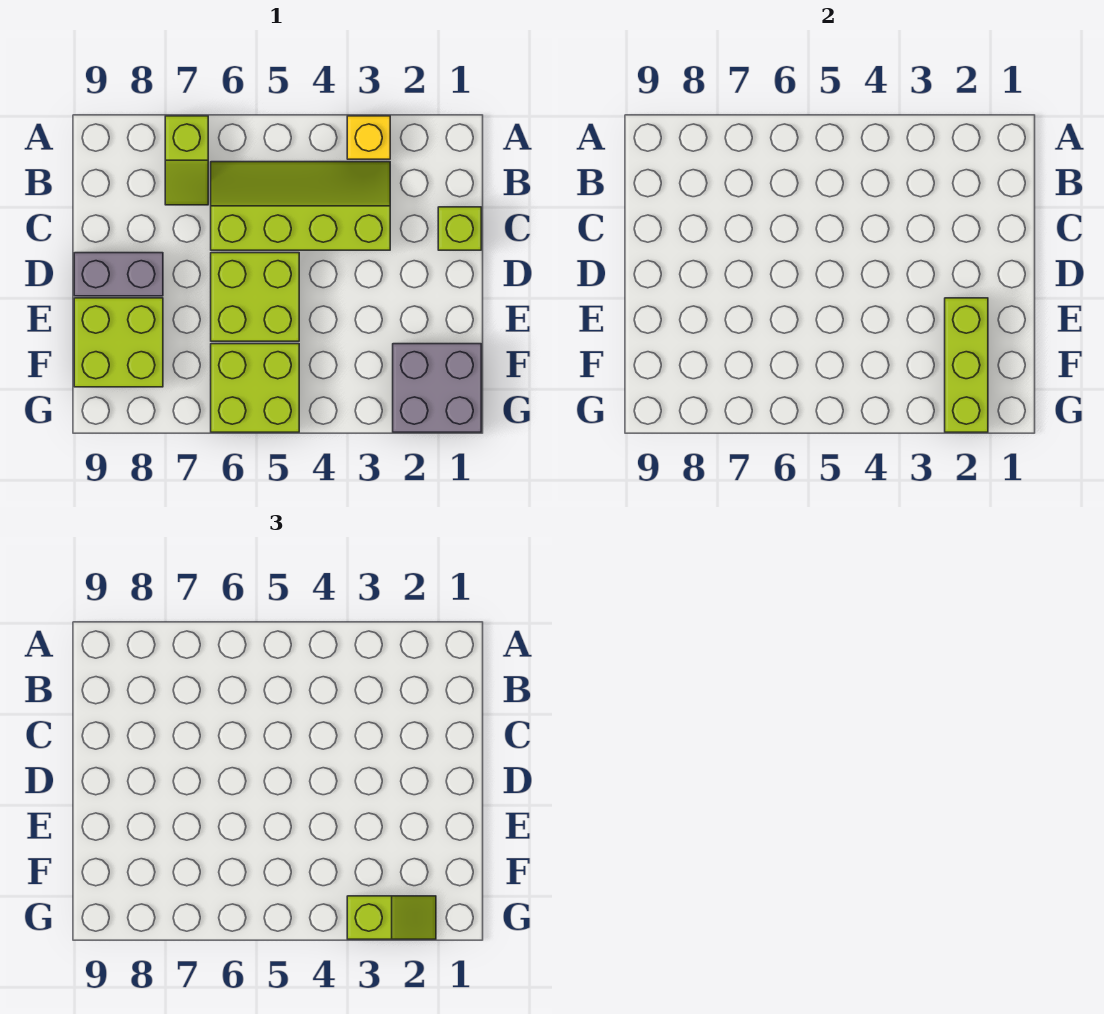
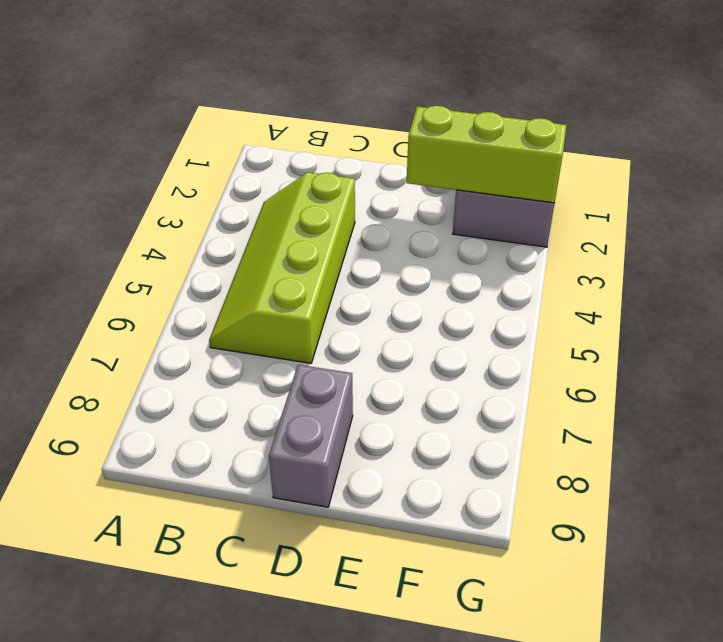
none -> yellow 1x1 brick [347,116,390,159]
none -> lime 1x2 slope [165,116,208,205]

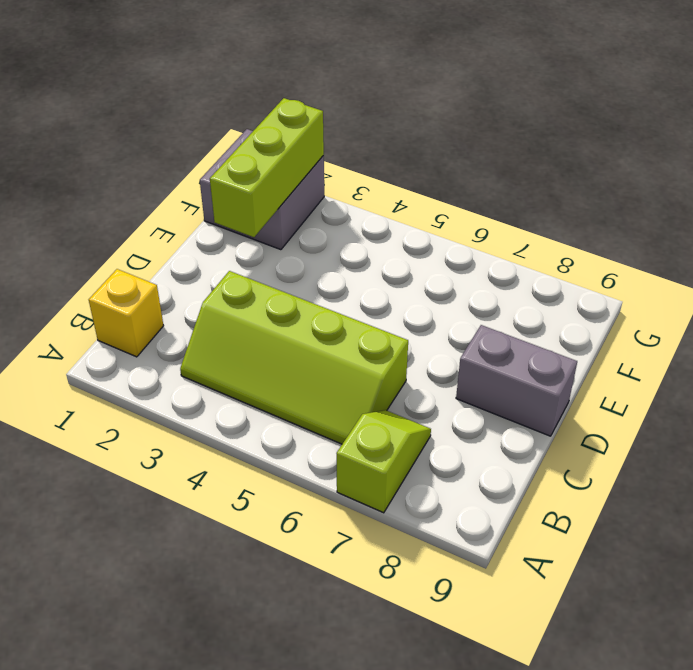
yellow 1x1 brick [89,269,164,357] -> yellow 1x1 brick moved to [347,116,390,159]
none -> lime 1x1 brick [438,207,481,250]
none -> lime 2x2 brick [211,253,299,341]

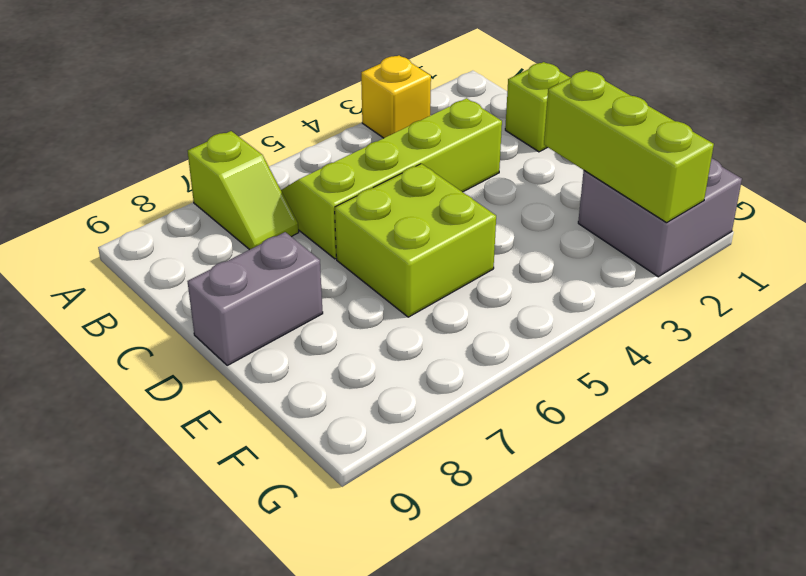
none -> lime 2x2 brick [74,298,163,387]
none -> lime 2x2 brick [211,344,299,432]

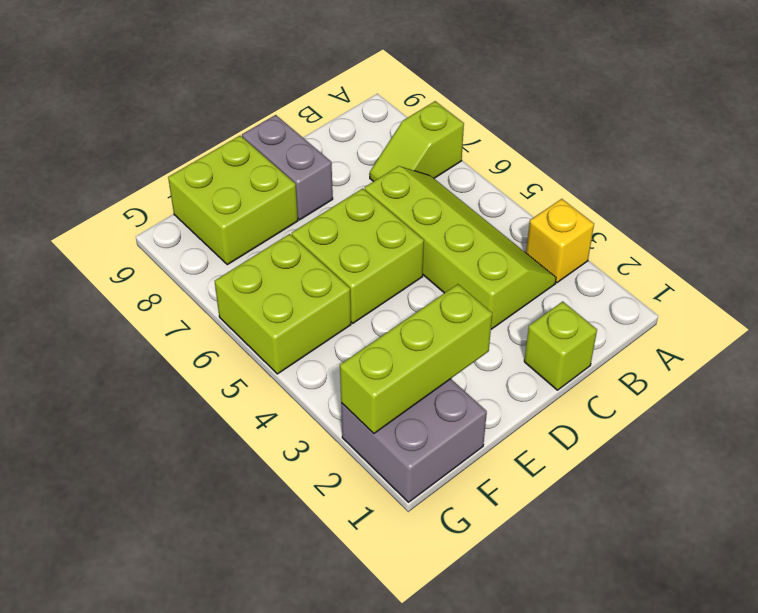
none -> lime 1x2 slope [347,896,436,939]

